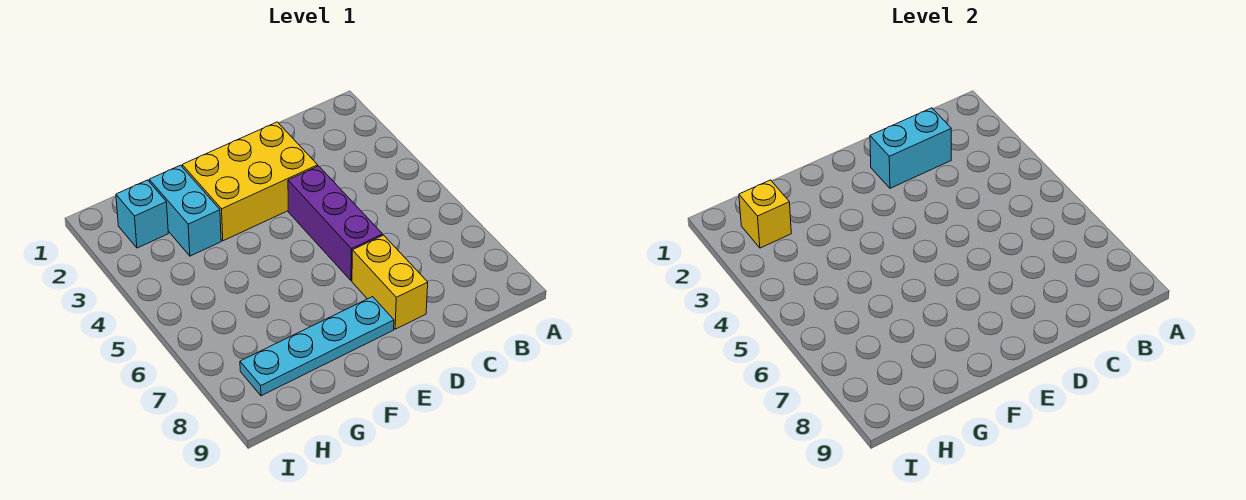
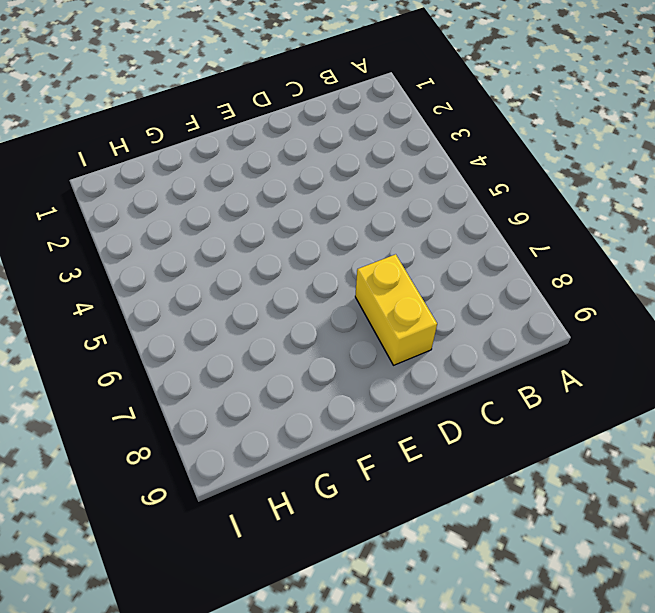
none -> yellow 2x3 brick [182,122,318,241]
none -> purple 1x3 brick [288,166,383,281]

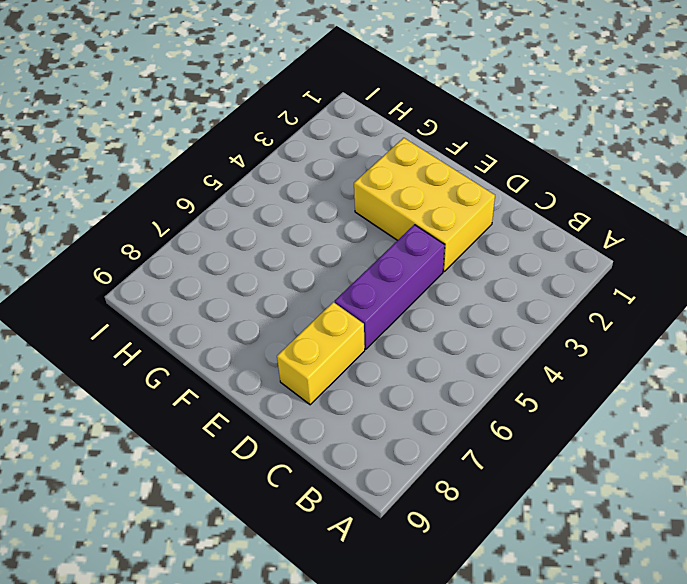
none -> cyan 1x4 plate [240,297,394,396]
none -> cyan 1x2 brick [149,165,221,256]

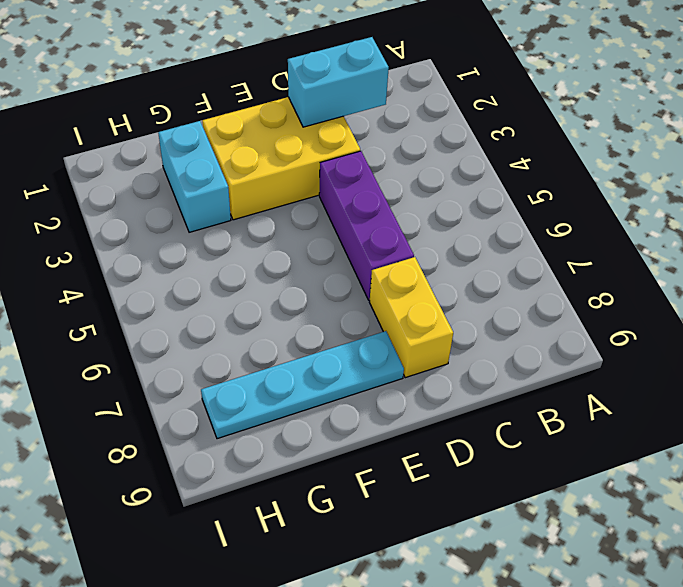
none -> cyan 1x1 brick [116,180,168,248]
none -> yellow 1x1 brick [739,180,791,248]

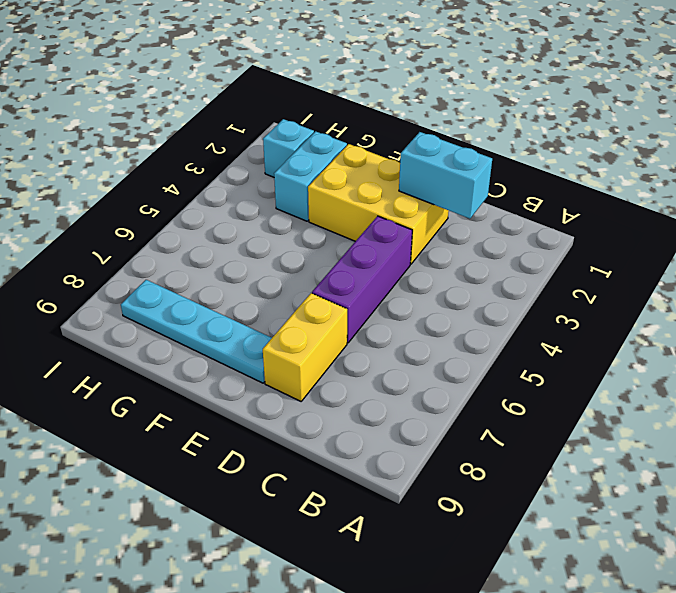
none -> yellow 1x1 brick [739,180,791,248]

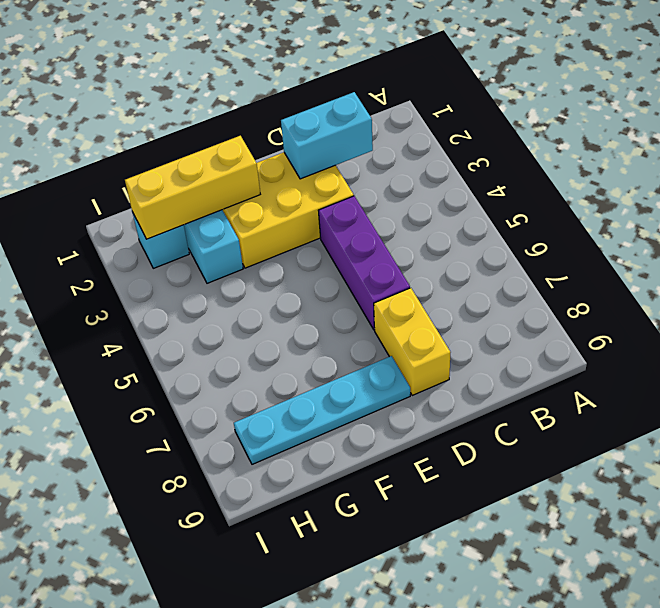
yellow 1x3 brick [125,136,260,239] -> yellow 1x1 brick [739,180,791,248]

